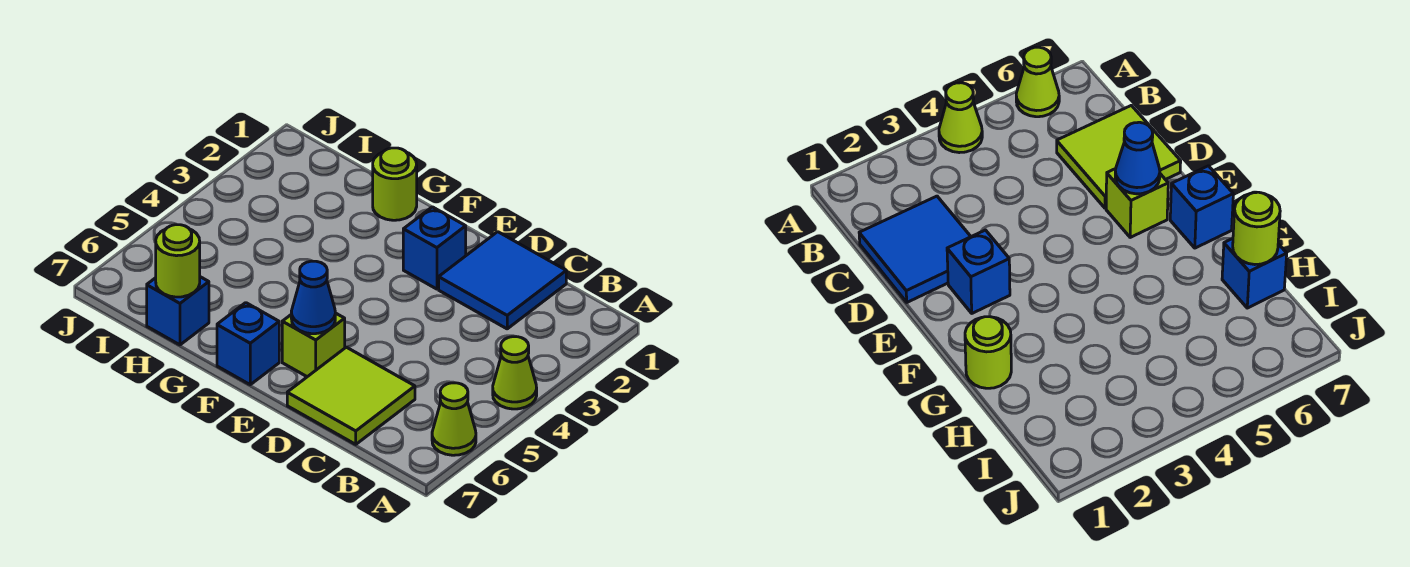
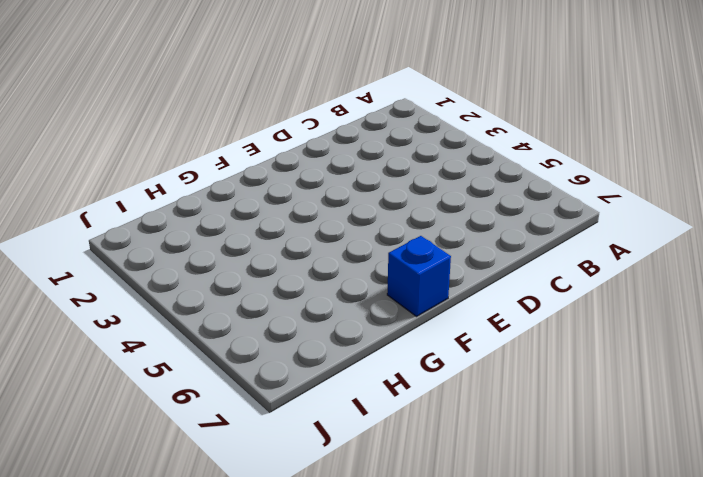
none -> lime 1x1 cone [493,337,537,409]
none -> lime 1x1 cone [432,383,476,455]

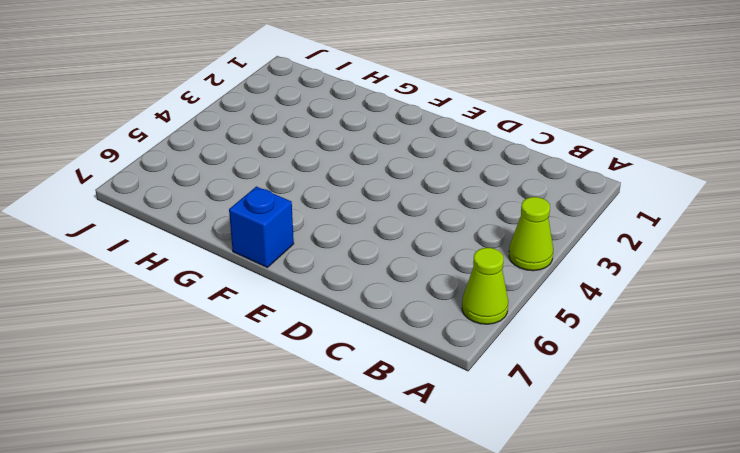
none -> blue 2x2 tile [439,232,566,329]
none -> lime 2x2 tile [287,347,415,444]

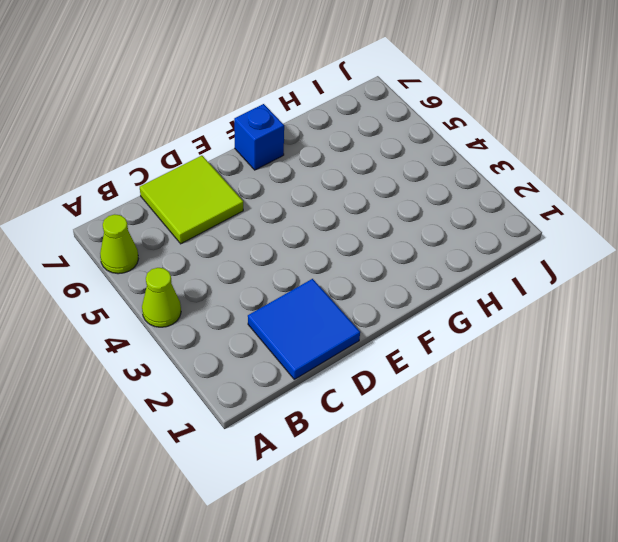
none -> blue 1x1 brick [403,207,466,289]
none -> lime 1x1 brick [282,313,345,377]

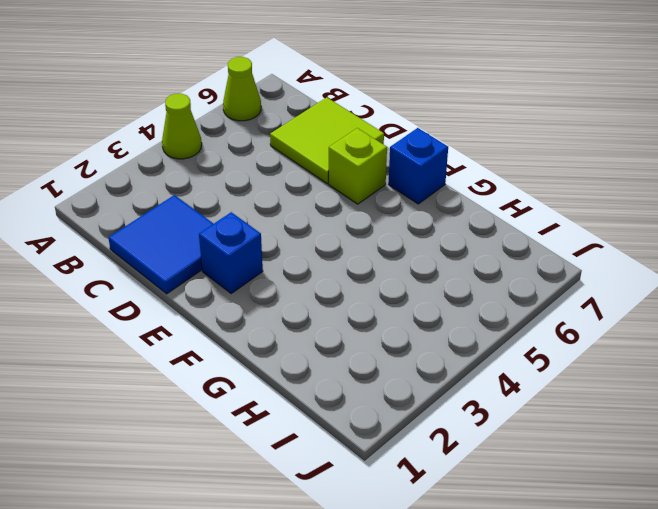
none -> lime 1x1 round brick [373,148,417,220]
none -> blue 1x1 brick [147,277,209,345]

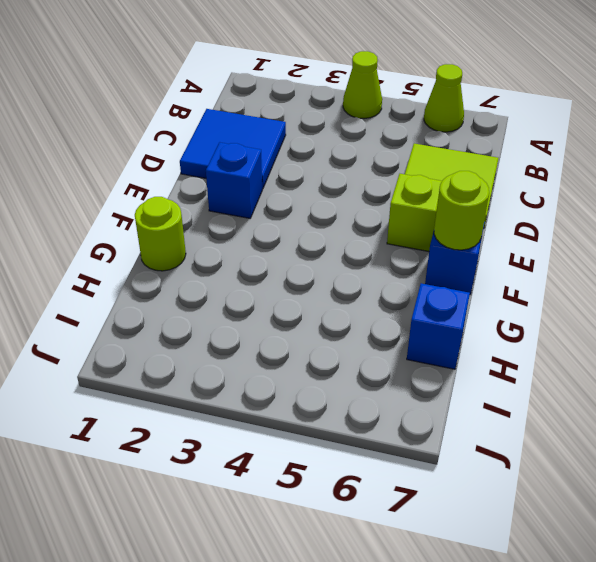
lime 1x1 round brick [434,171,489,250] -> lime 1x1 round brick moved to [156,225,200,297]
none -> blue 1x1 cone [291,261,335,334]

